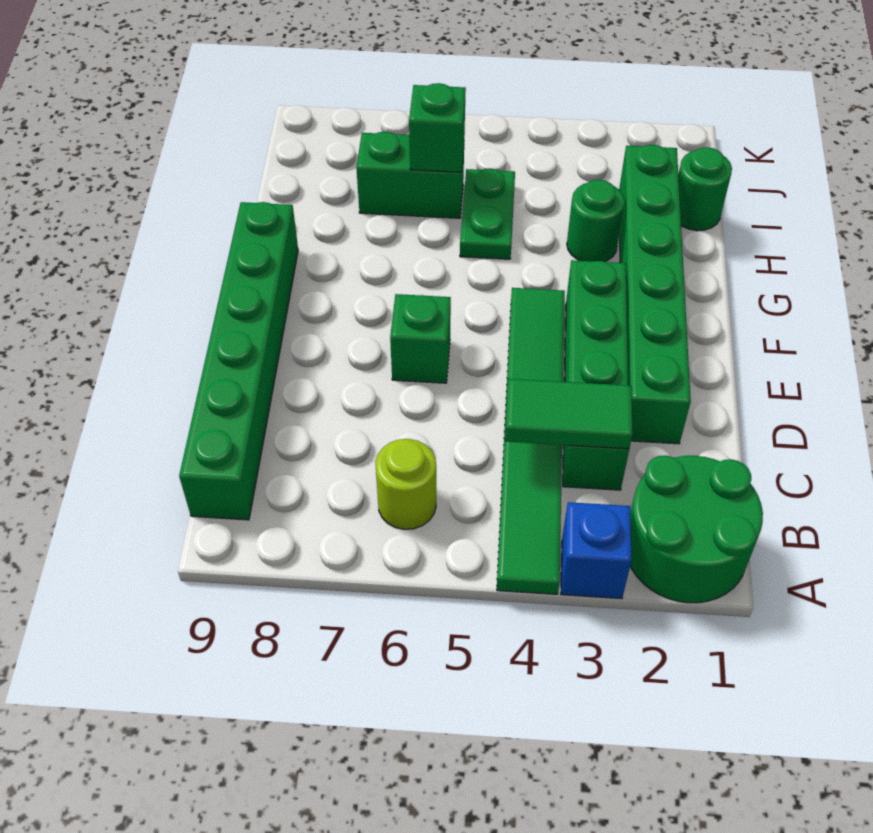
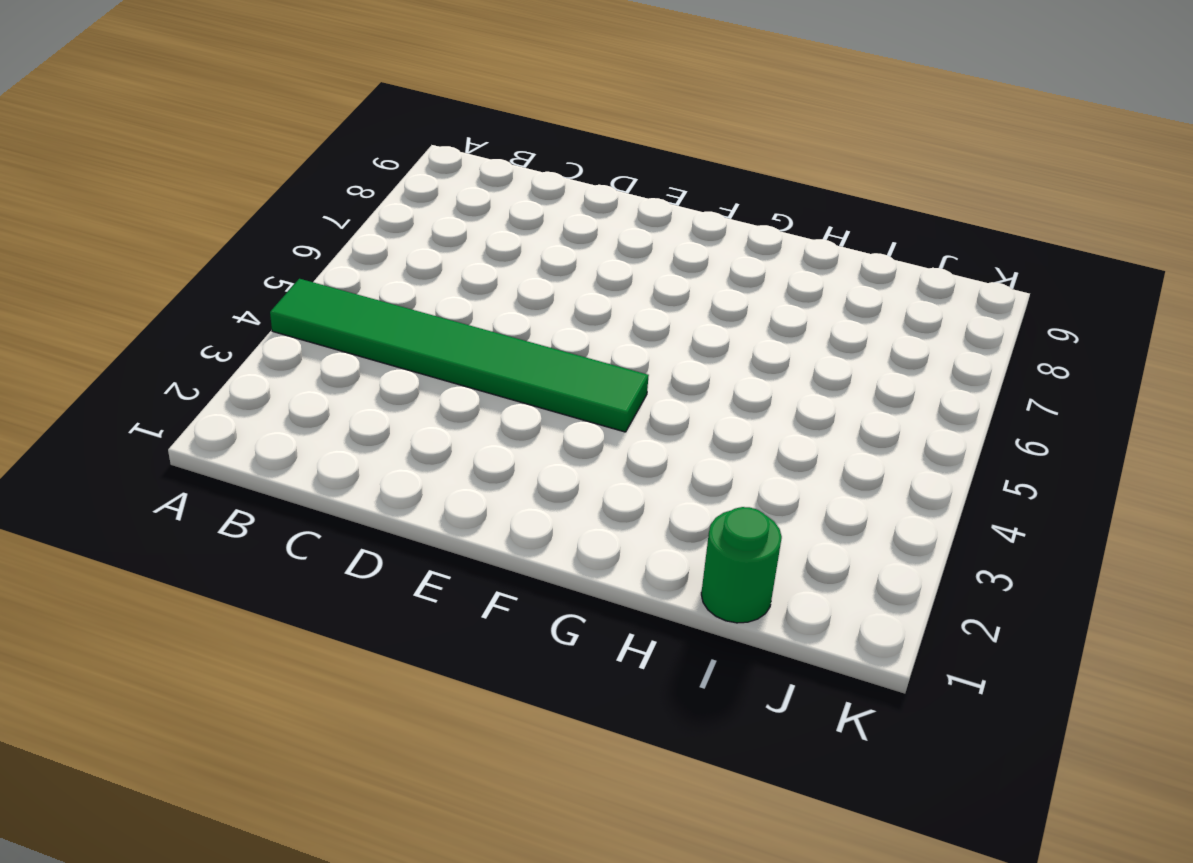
none -> green 2x2 round brick [630,456,763,603]
none -> blue 1x1 brick [561,502,632,599]
none -> lime 1x1 round brick [375,439,436,529]

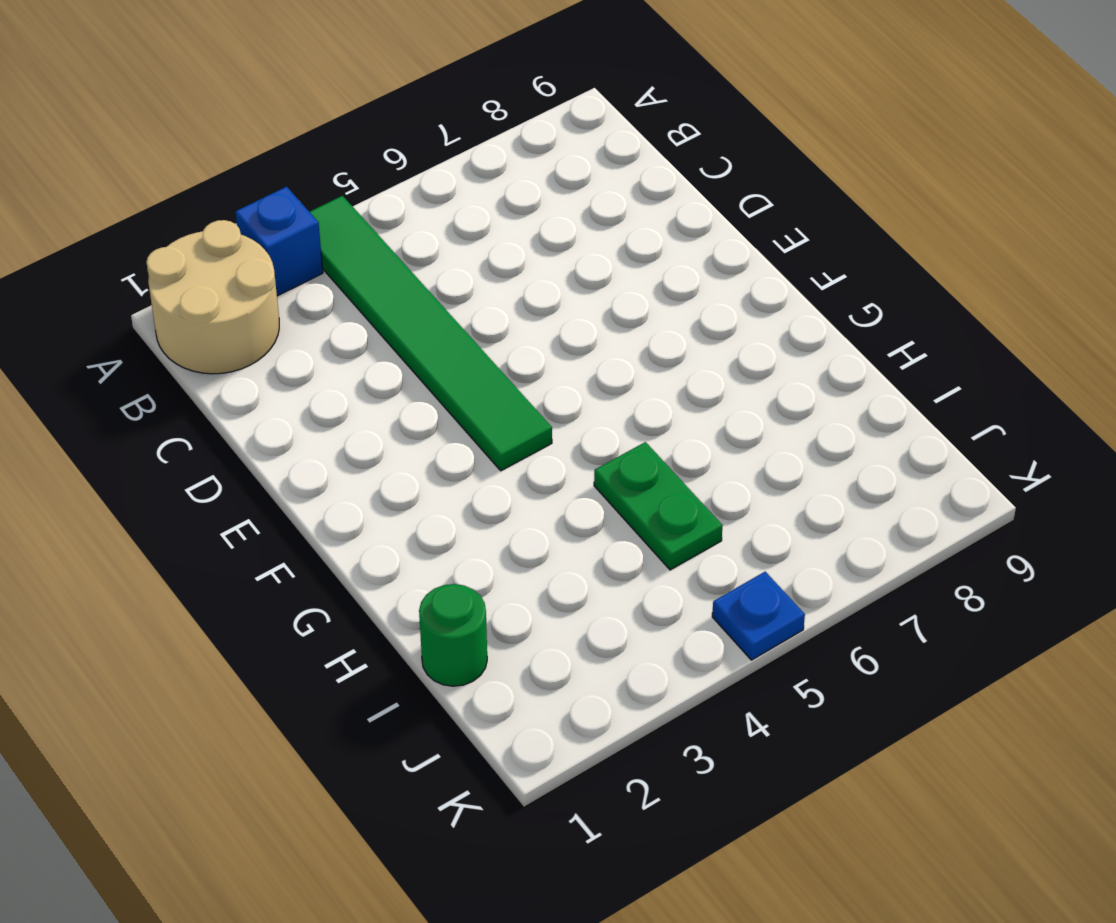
tan 2x2 round brick [146,220,279,374] -> green 2x2 round brick [630,456,763,603]
blue 1x1 plate [712,572,805,660] -> none
none -> lime 1x1 round brick [375,439,436,529]
none -> green 1x6 brick [179,202,298,520]
none -> green 1x4 brick [563,260,629,490]

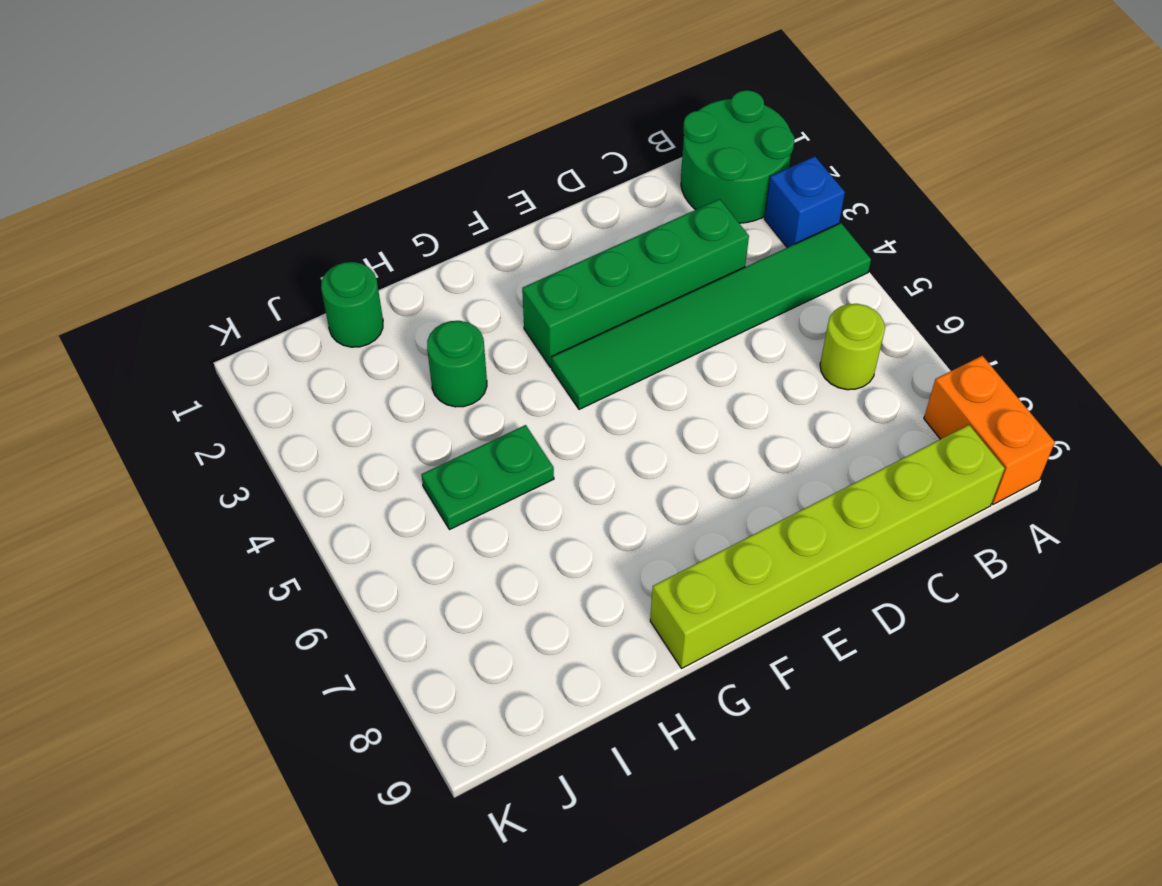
orange 1x2 brick [924,356,1055,504] -> none
lime 1x6 brick [650,425,1005,668] -> green 1x6 brick [179,202,298,520]
none -> green 1x6 brick [619,145,691,444]
none -> green 1x1 brick [390,294,451,383]
none -> green 1x2 brick [356,132,464,218]

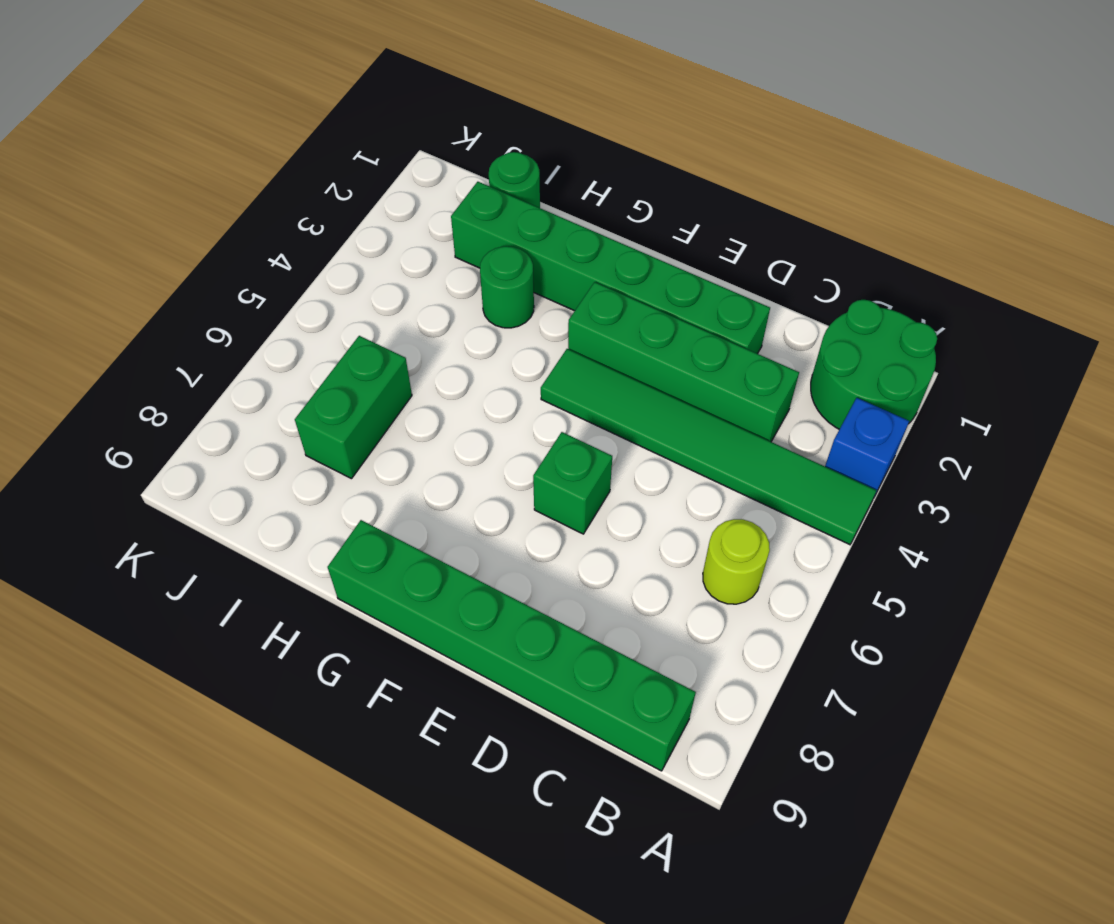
none -> green 1x2 plate [460,169,515,259]
none -> green 1x2 tile [505,379,632,449]
none -> green 1x1 brick [409,83,466,172]

